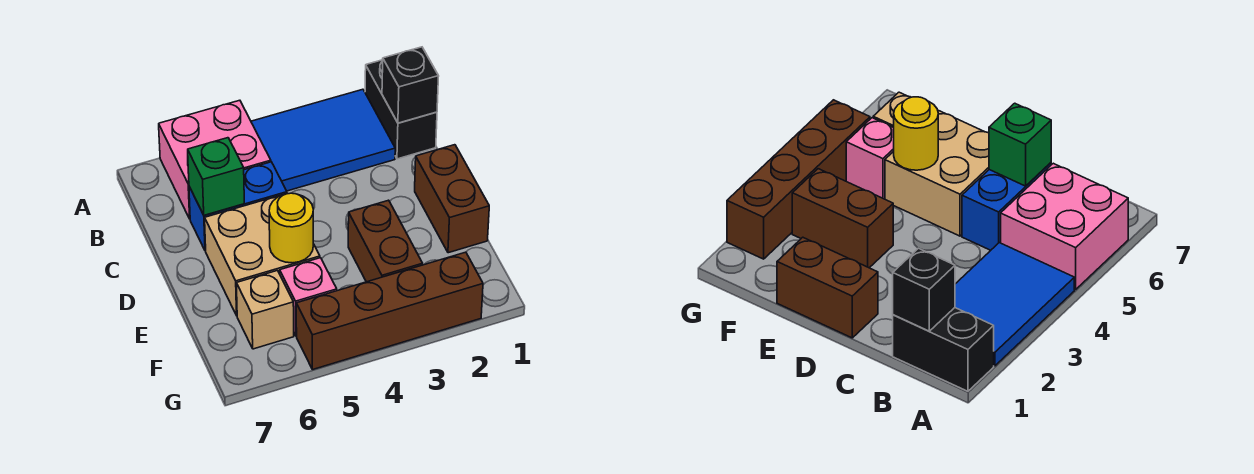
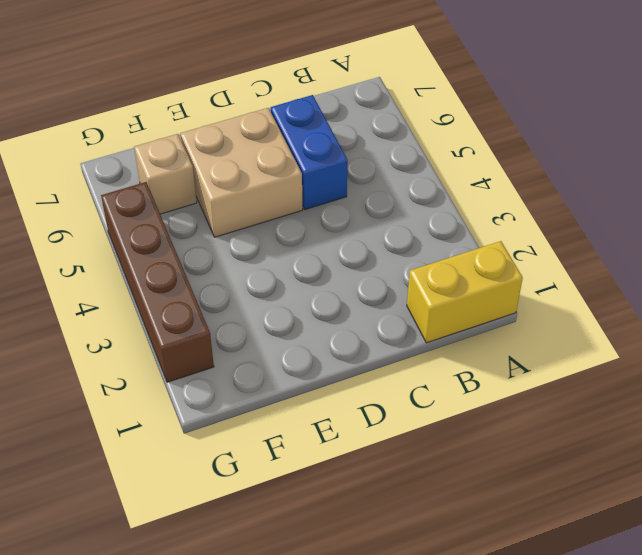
yellow 1x2 brick [407,241,523,343] -> black 1x2 brick [365,60,437,159]
none -> blue 2x3 tile [251,89,395,191]
none -> pink 2x2 brick [159,100,271,219]
none -> brown 1x2 brick [415,145,489,253]

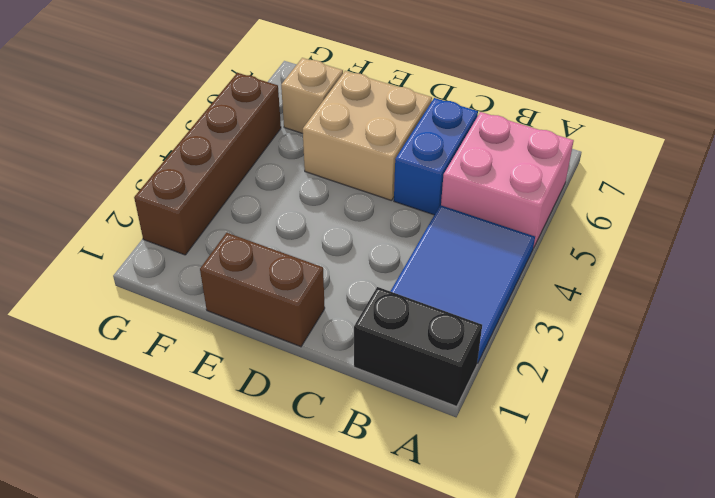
none -> brown 1x2 brick [348,200,423,282]
none -> pink 1x1 brick [280,258,337,336]
none -> black 1x1 brick [382,47,439,123]

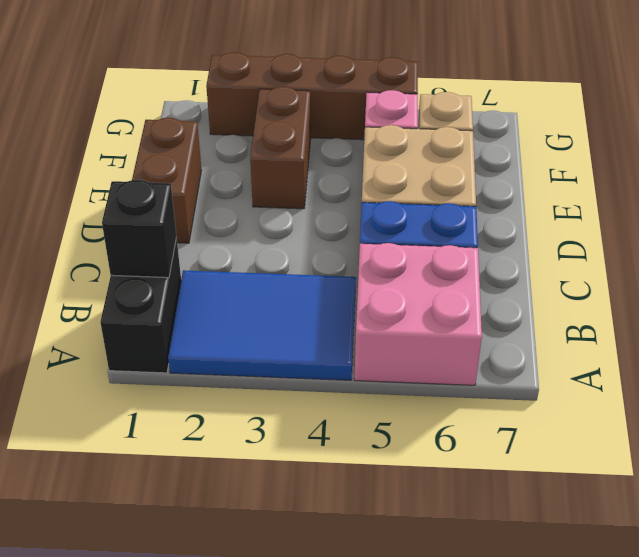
none -> green 1x1 brick [188,138,244,215]
none -> yellow 1x1 round brick [269,193,313,263]

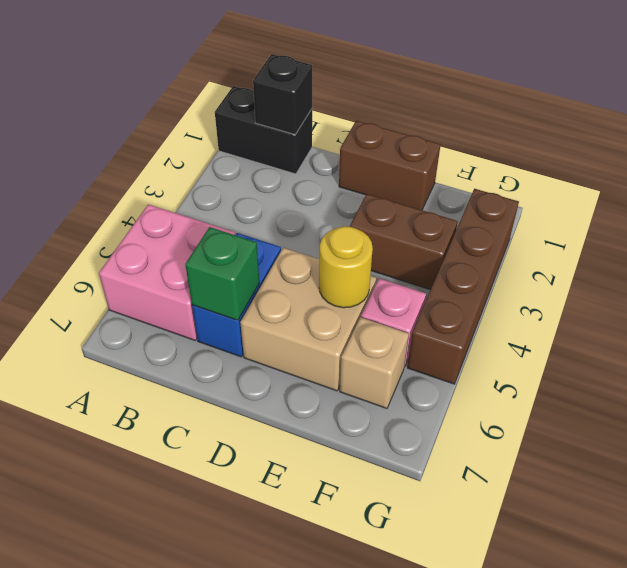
none -> blue 2x3 tile [251,89,395,191]

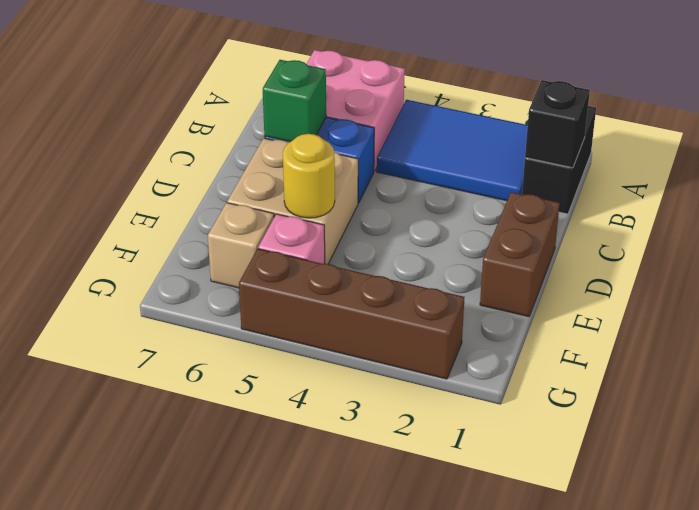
none -> brown 1x2 brick [348,200,423,282]

